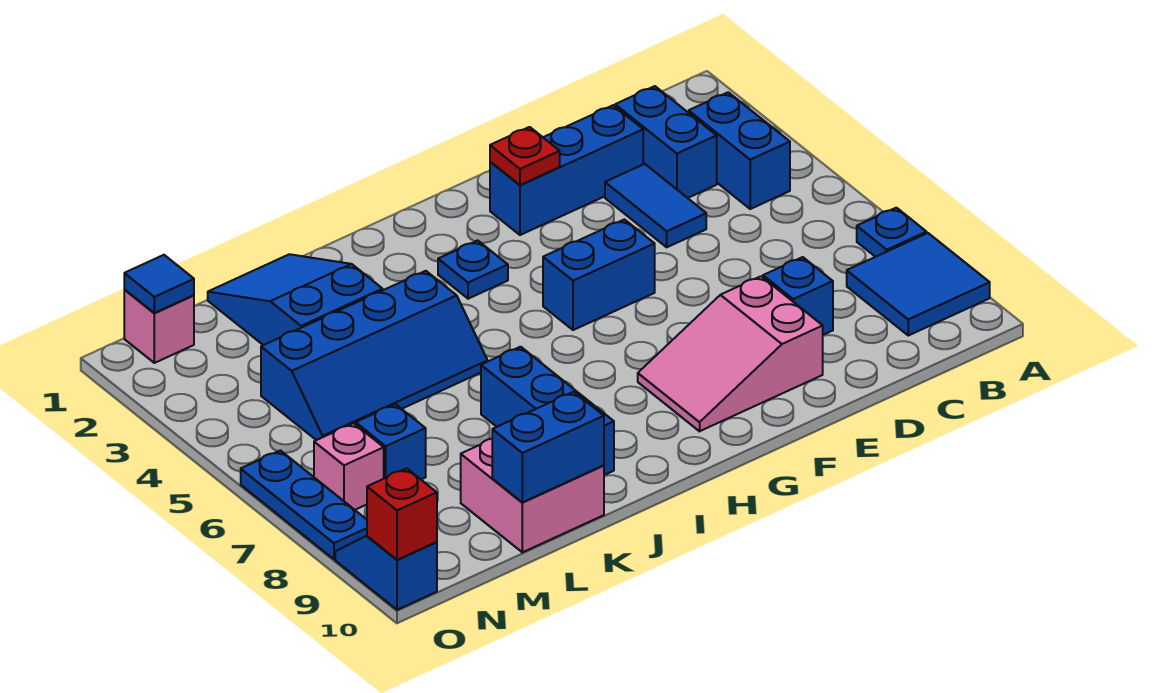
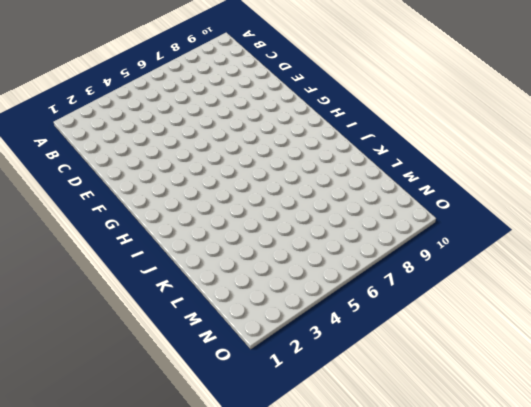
none -> blue 1x1 plate [857,208,927,257]
none -> blue 2x2 tile [847,233,990,335]
none -> blue 1x2 brick [689,92,790,209]

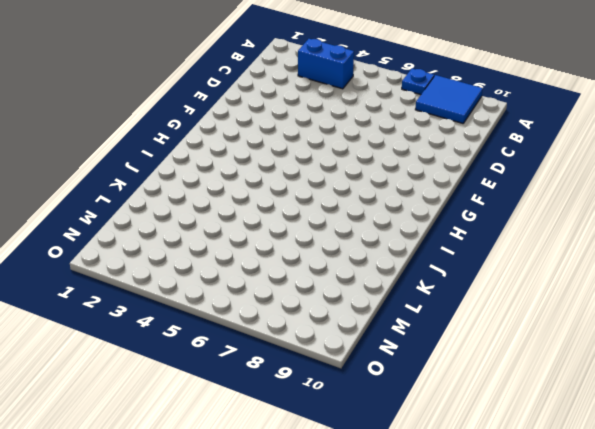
none -> blue 1x2 brick [615,86,717,198]
none -> blue 1x3 brick [490,105,643,235]
none -> blue 1x2 tile [605,164,706,247]

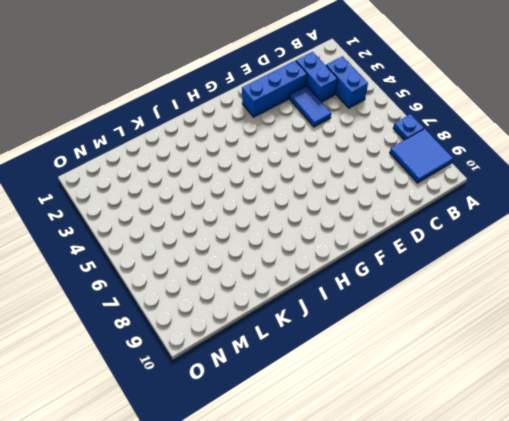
none -> blue 1x1 brick [763,257,833,335]
none -> pink 2x3 slope [638,276,823,431]
none -> blue 1x2 brick [543,220,655,330]

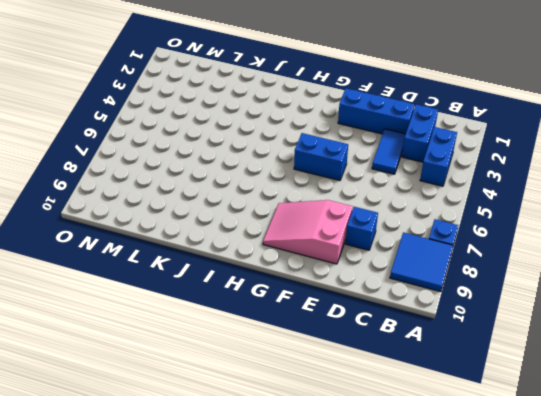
none -> blue 1x1 plate [438,241,508,299]
none -> blue 2x4 slope [261,271,488,440]
none -> blue 1x3 brick [481,347,614,475]

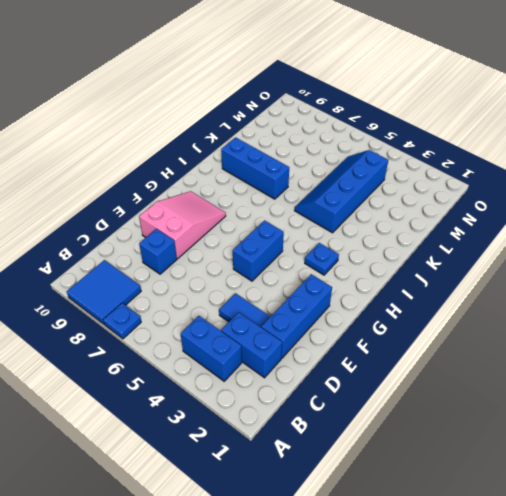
none -> blue 2x3 slope [208,254,383,345]
none -> pink 2x2 brick [461,439,604,552]
none -> blue 1x1 brick [356,404,426,479]

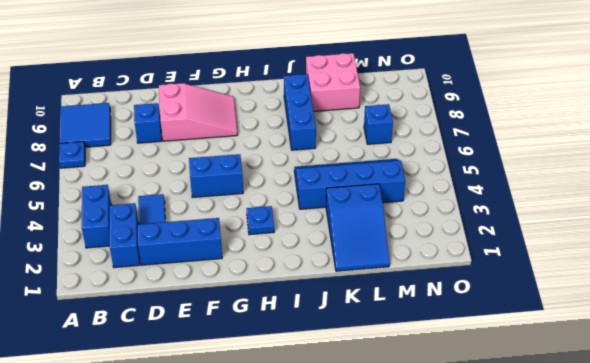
none -> pink 1x1 brick [124,290,194,363]
none -> pink 1x1 brick [314,423,384,510]
none -> blue 1x3 plate [241,450,367,559]

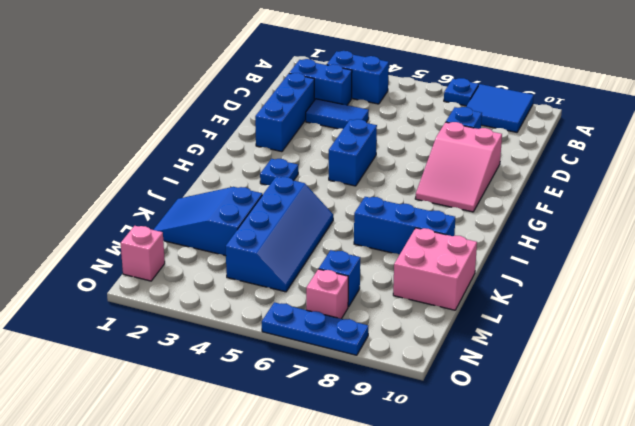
none -> blue 1x2 slope [335,536,437,610]
none -> red 1x1 plate [490,127,560,185]
none -> blue 1x2 brick [492,392,604,502]

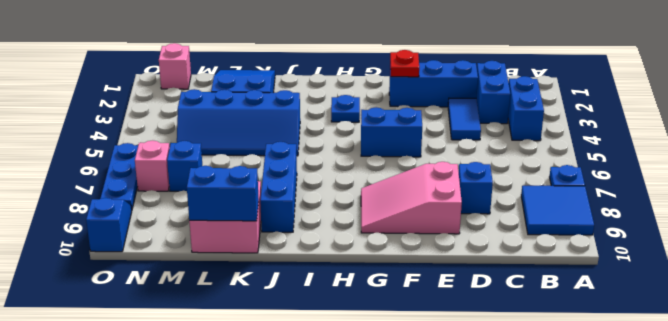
none -> blue 1x1 tile [124,255,194,313]
none -> red 1x1 brick [367,468,437,560]

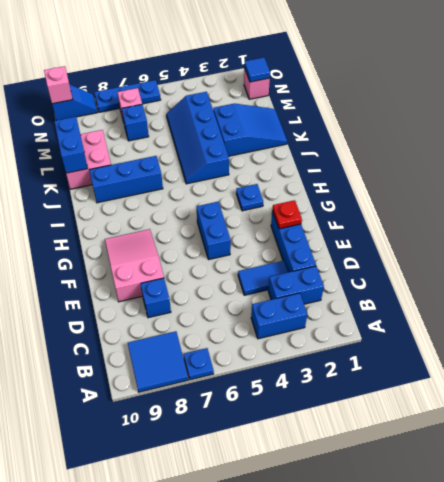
pink 1x1 brick [44,66,72,104] -> red 1x1 brick [367,468,437,560]

